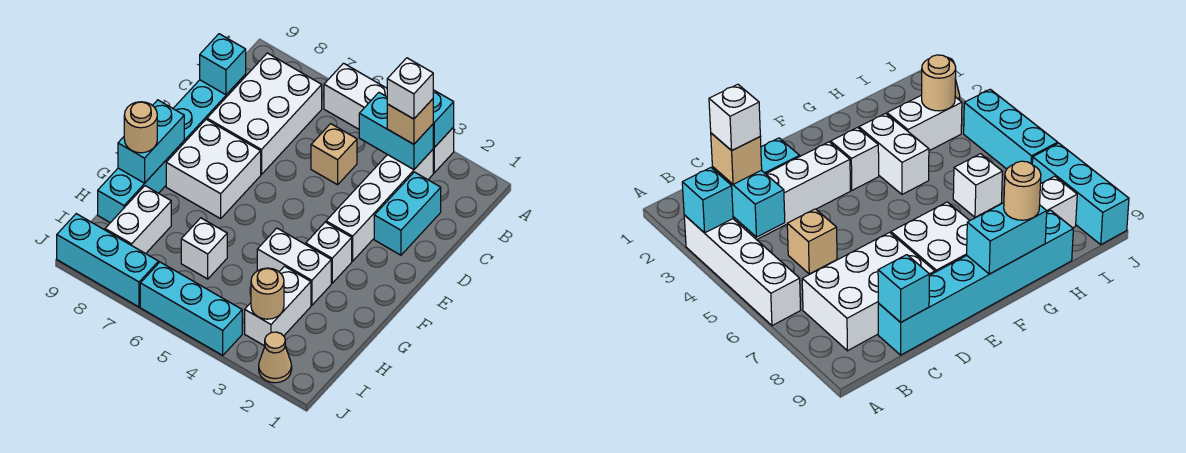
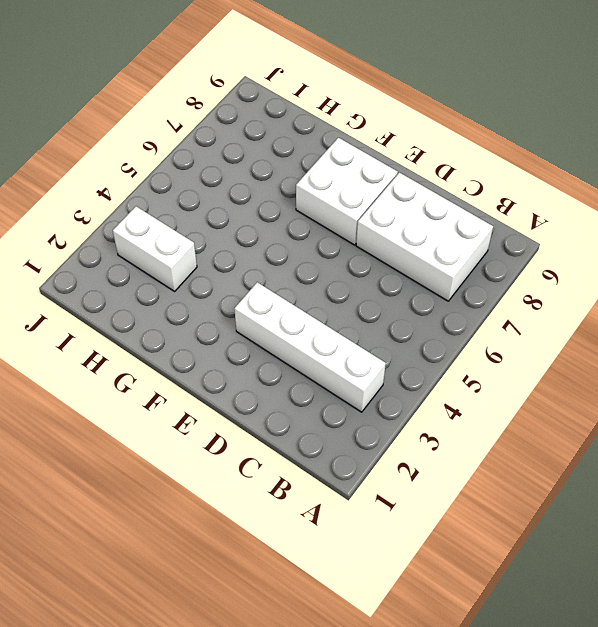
none -> white 1x4 brick [324,63,454,173]
none -> cyan 1x2 brick [374,172,441,255]
none -> tan 1x1 brick [311,124,357,185]

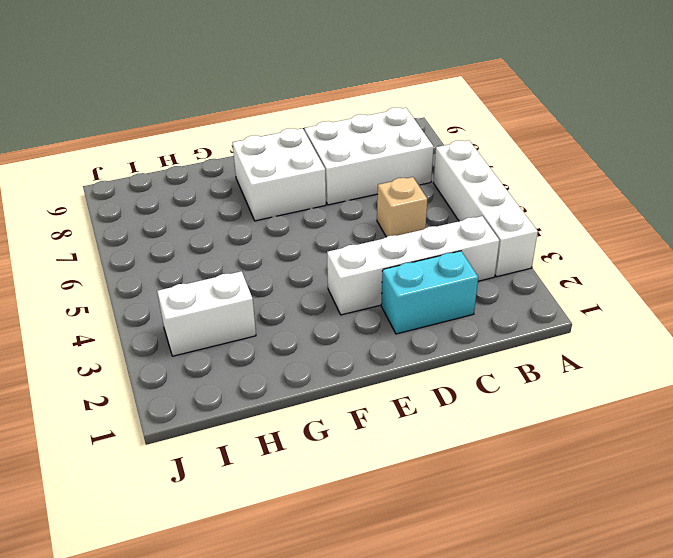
none -> cyan 1x6 brick [98,75,246,223]
none -> white 1x1 brick [306,222,352,283]
none -> white 1x2 brick [257,228,331,305]

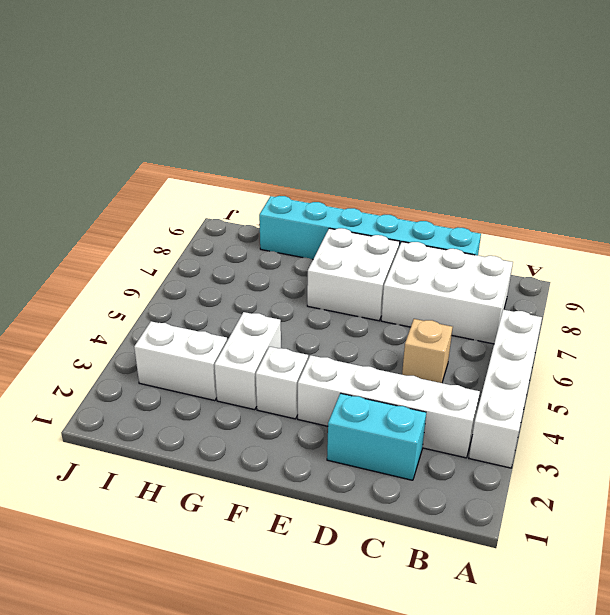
none -> white 1x1 brick [181,218,227,279]
none -> white 1x2 brick [105,186,171,254]
none -> tan 1x1 cone [259,332,292,383]

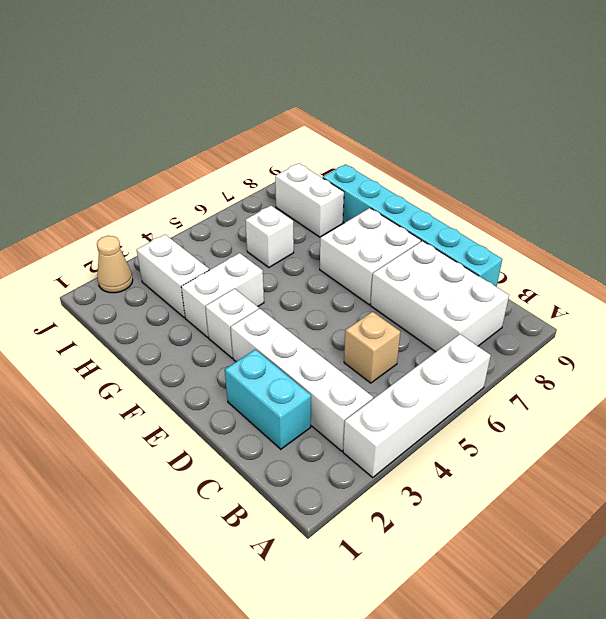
none -> cyan 1x3 brick [140,262,242,355]
none -> cyan 1x3 brick [57,214,159,307]
none -> cyan 1x1 brick [433,90,454,147]

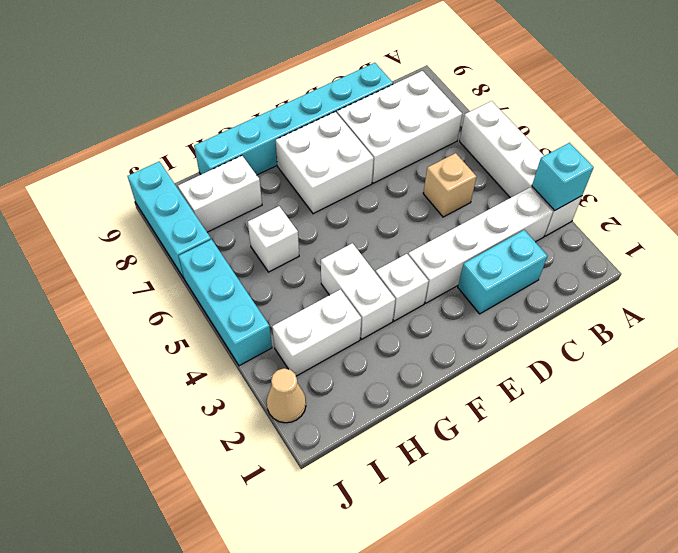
none -> cyan 1x2 brick [359,93,434,170]
none -> cyan 1x1 brick [200,34,246,95]
none -> cyan 1x2 brick [118,100,184,183]

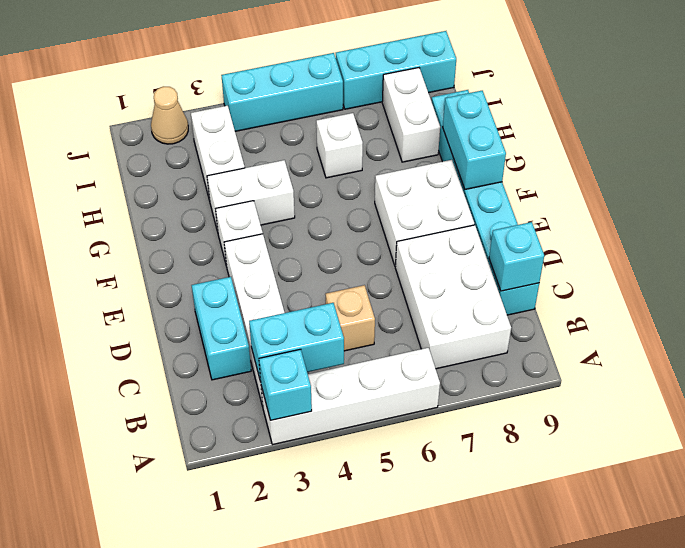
none -> tan 1x1 round brick [251,268,284,319]
none -> tan 1x1 brick [387,99,433,144]
none -> tan 1x1 round brick [124,102,157,153]

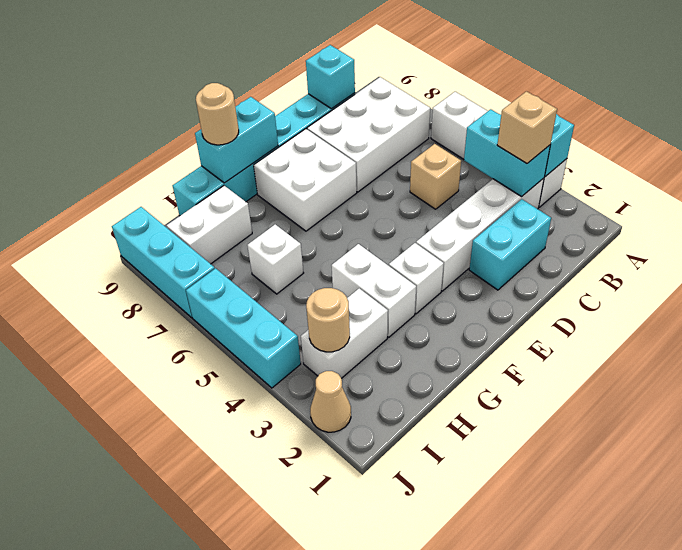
none -> white 1x1 brick [387,58,433,119]

